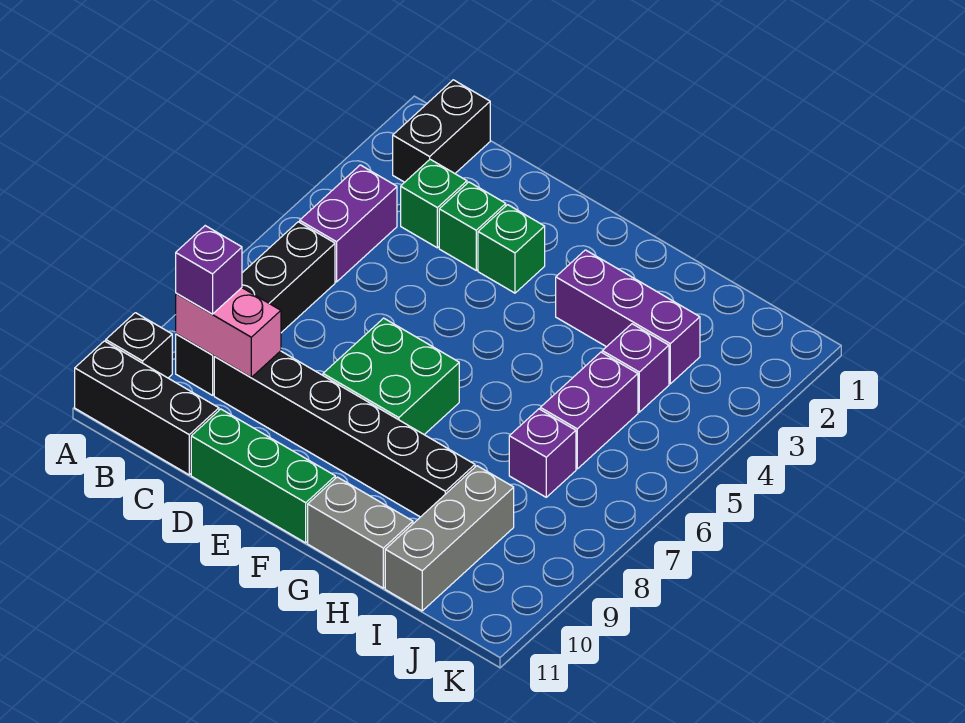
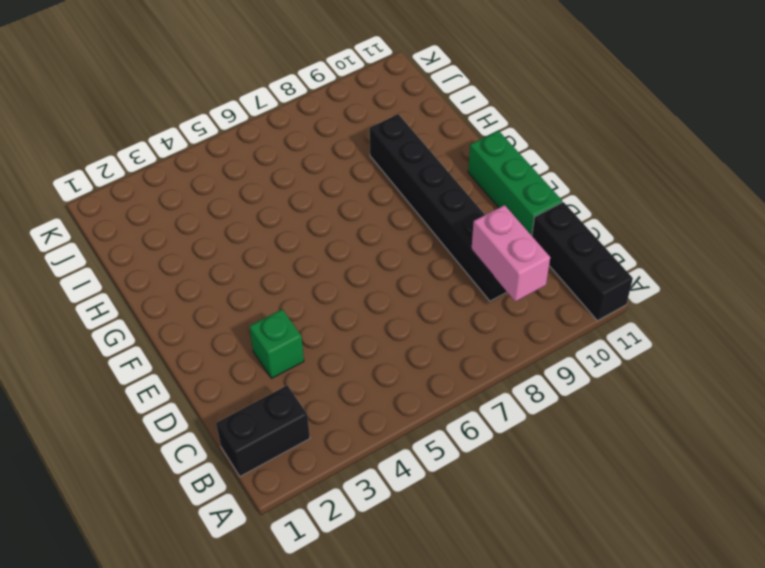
none -> black 1x1 brick [106,313,172,378]
none -> purple 1x2 brick [300,165,397,282]
none -> black 1x4 brick [176,222,335,395]

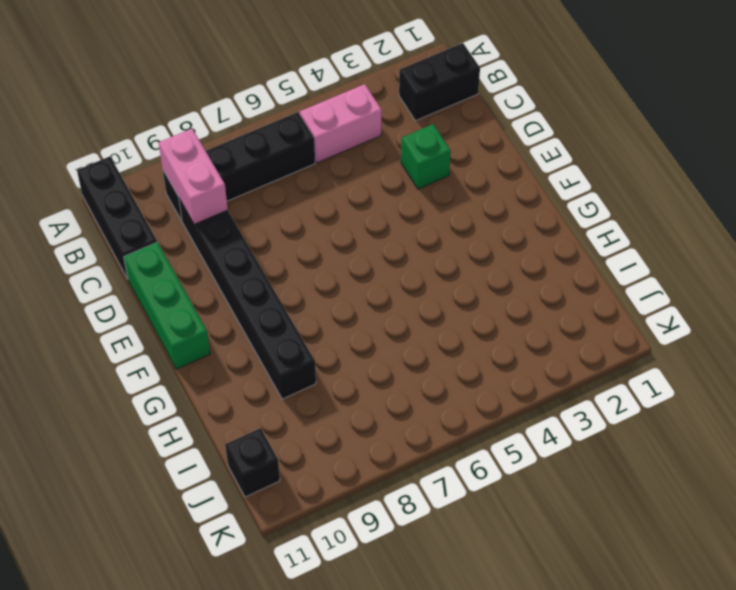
pink 1x2 brick [300,84,382,163] -> purple 1x2 brick [300,165,397,282]
black 1x1 brick [225,428,280,497] -> black 1x1 brick moved to [106,313,172,378]
none -> green 1x1 brick [401,159,467,248]
none -> green 1x1 brick [478,205,545,293]
none -> green 2x2 brick [323,318,459,435]

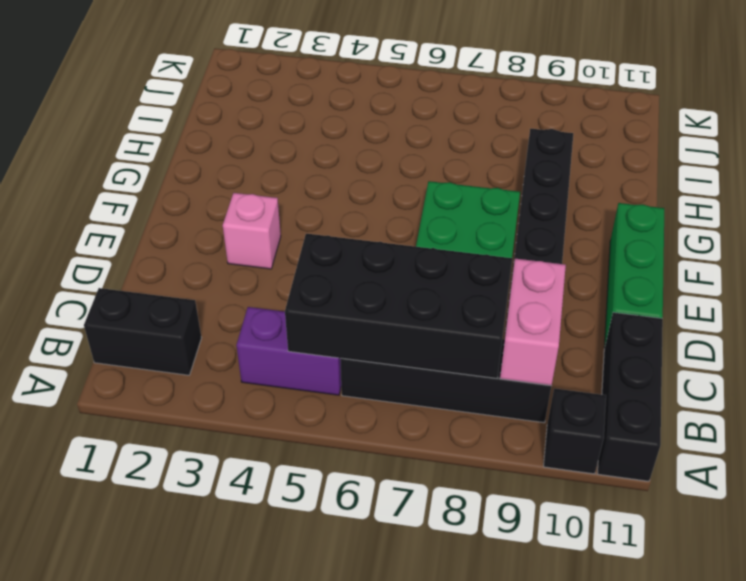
black 2x4 brick [285,234,512,378] -> none
pink 1x1 brick [223,193,281,269] -> green 1x1 brick [478,205,545,293]
none -> green 1x1 brick [401,159,467,248]
none -> green 1x1 brick [439,182,506,270]
none -> purple 1x3 brick [556,250,700,384]

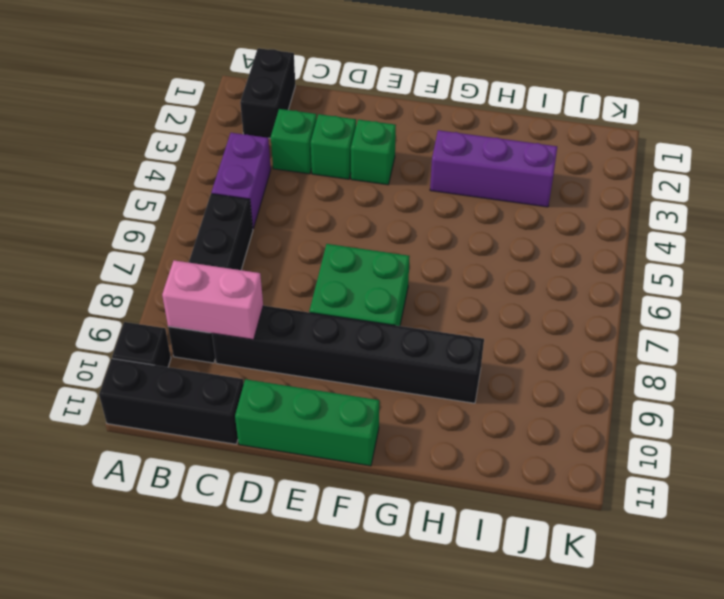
none -> grey 1x2 brick [308,477,413,588]
none -> purple 1x1 brick [602,324,669,412]
none -> purple 1x2 brick [540,352,638,469]

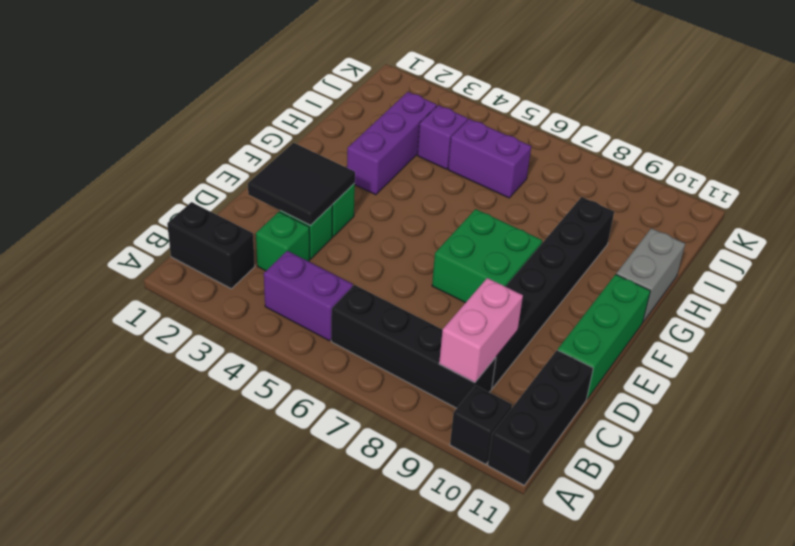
black 2x2 tile [248,143,355,225] -> none
none -> purple 1x1 brick [509,409,576,497]
none -> grey 1x3 brick [385,466,514,611]
none -> purple 1x1 brick [176,226,242,314]

